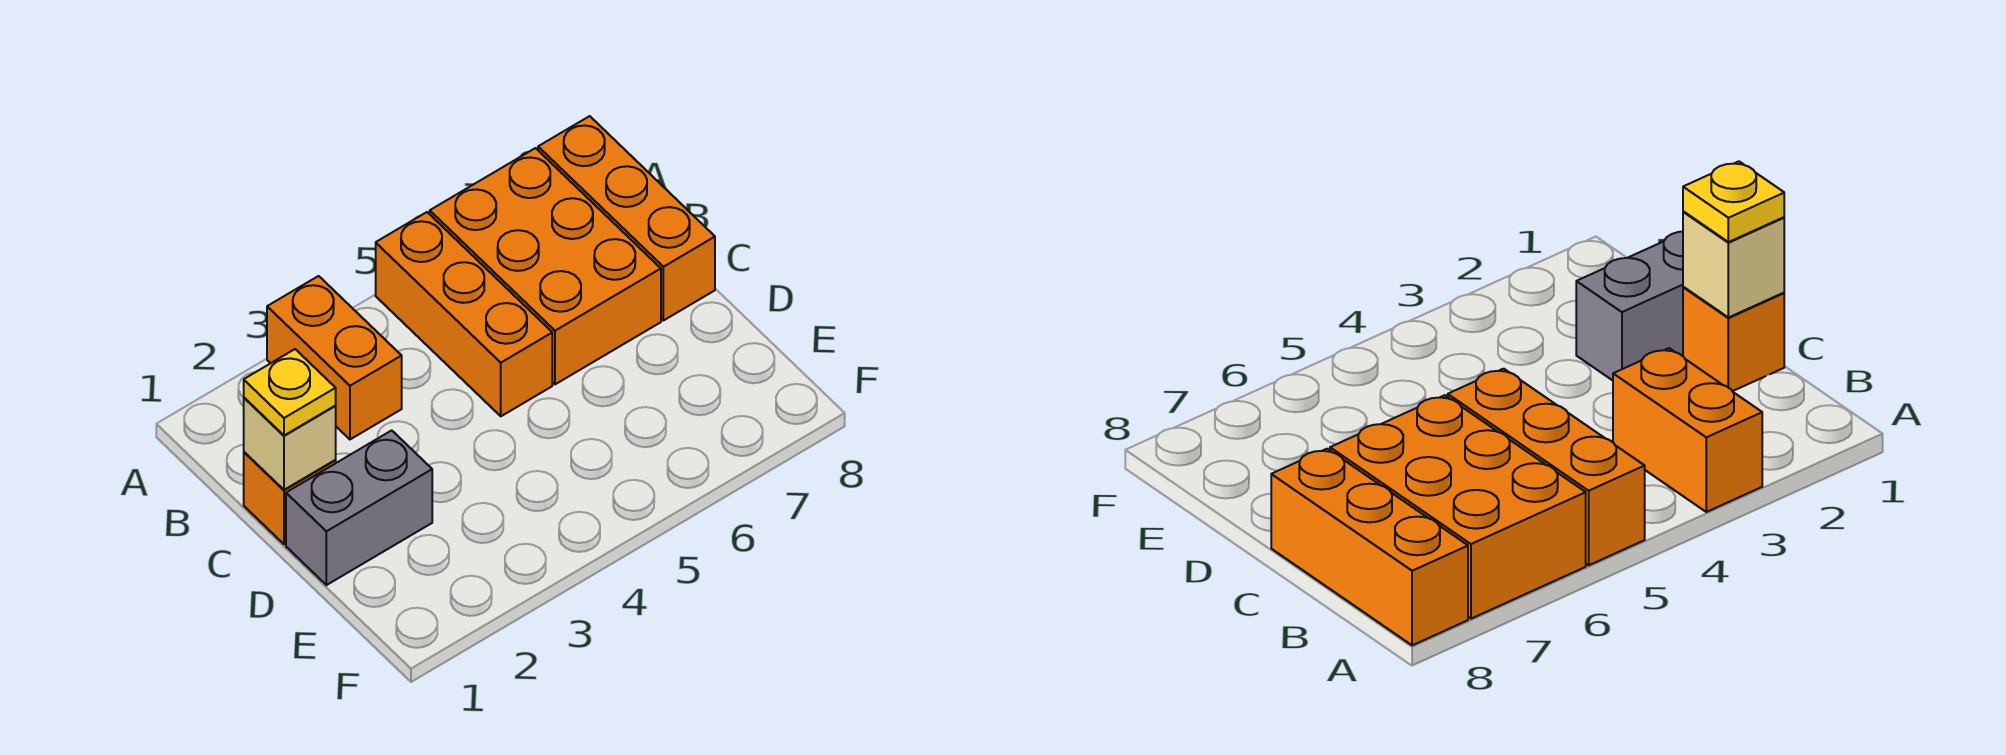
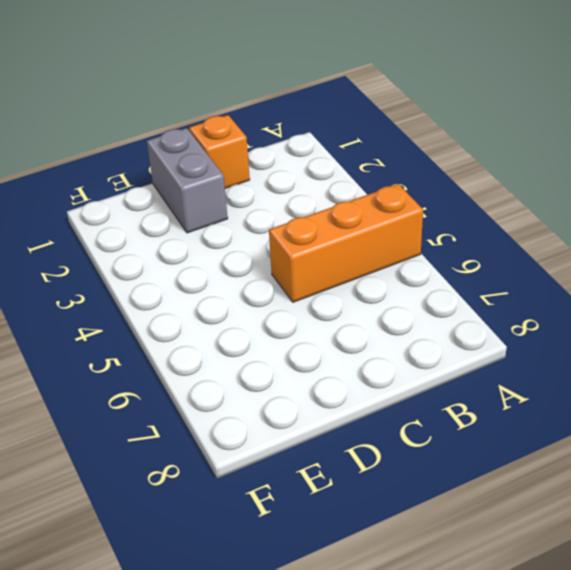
none -> orange 1x2 brick [267,276,402,439]
none -> orange 2x3 brick [430,148,661,384]

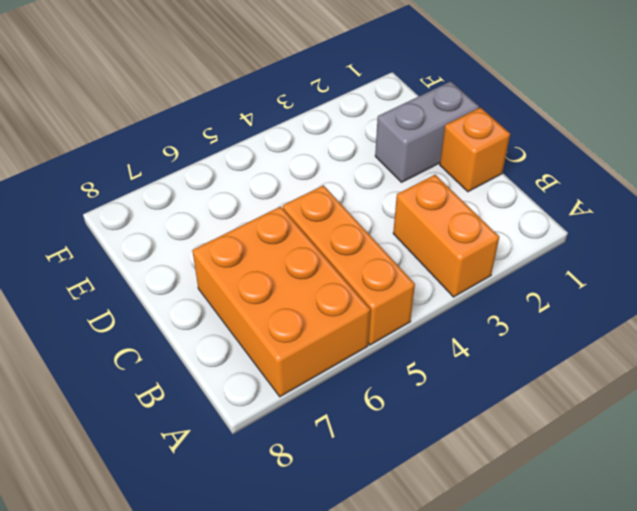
none -> orange 1x3 brick [538,116,715,321]
none -> tan 1x1 brick [244,398,336,490]

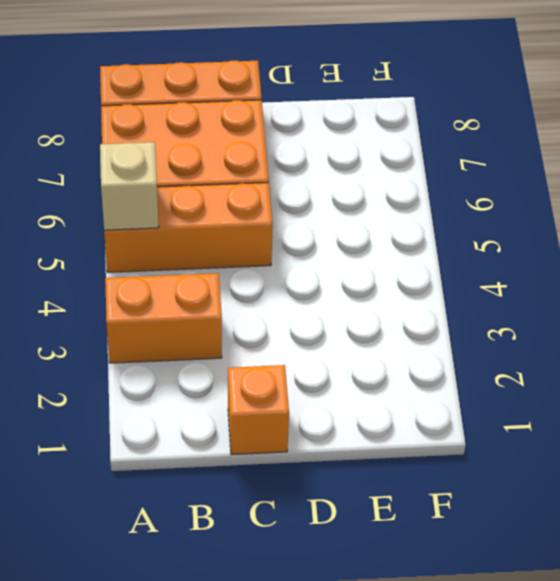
tan 1x1 brick [100,142,159,231] -> tan 1x1 brick moved to [244,398,336,490]
none -> grey 1x2 brick [286,430,432,585]
none -> yellow 1x1 plate [244,349,336,435]

